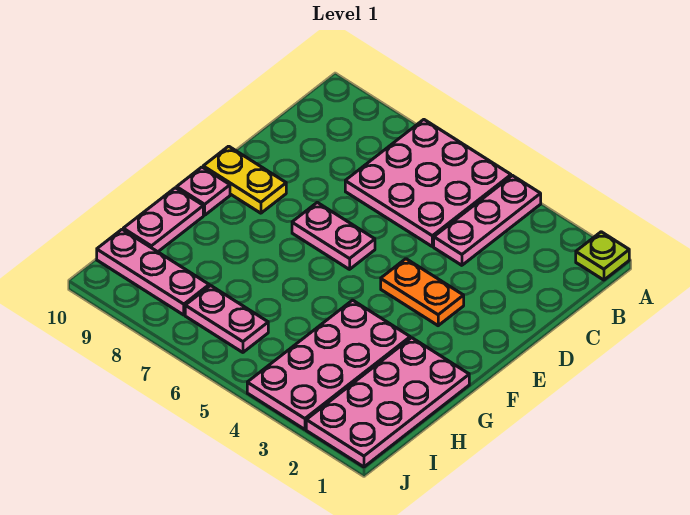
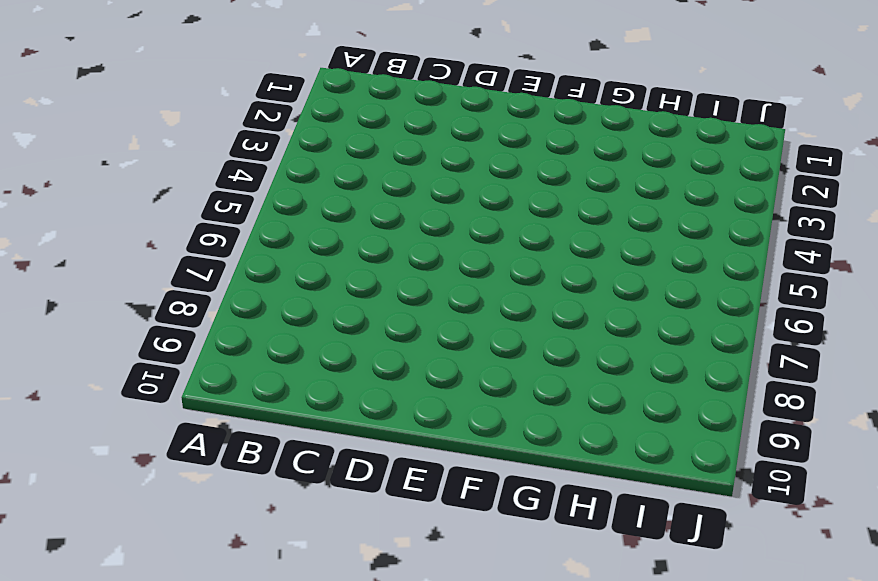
none -> lime 1x1 plate [576,232,629,280]
none -> pink 1x3 plate [434,176,541,265]
none -> pink 3x3 plate [345,120,511,247]

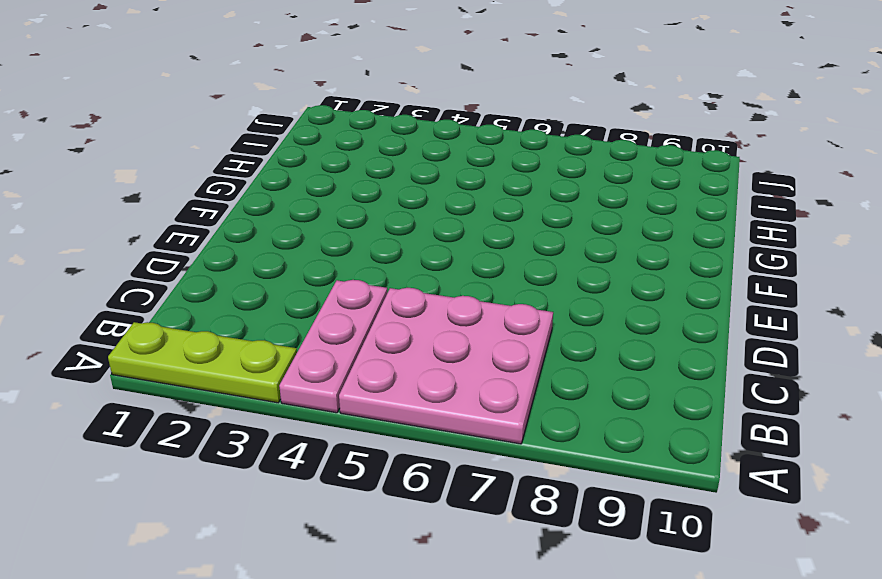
lime 1x3 plate [108,322,297,403] -> lime 1x1 plate [576,232,629,280]
none -> orange 1x2 plate [381,259,464,326]
none -> pink 1x2 plate [292,202,375,269]
none -> yellow 1x2 plate [203,146,286,213]

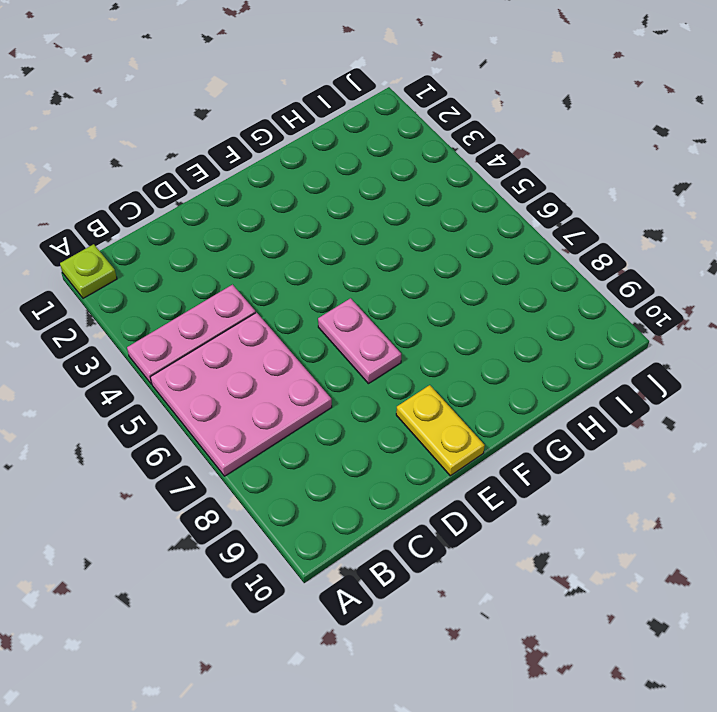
none -> orange 1x2 plate [381,259,464,326]
none -> pink 1x1 plate [177,167,230,215]
none -> pink 2x4 plate [306,338,469,467]

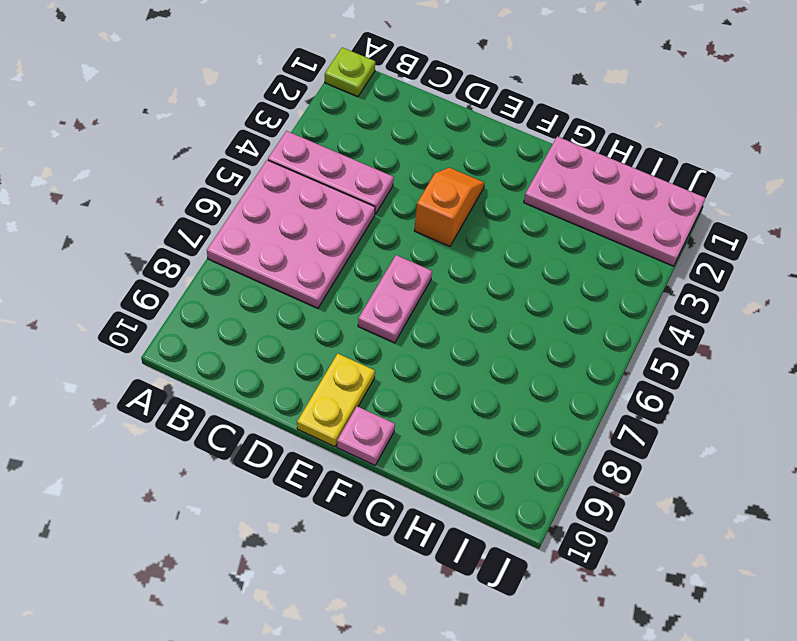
orange 1x2 slope [414,168,485,246] -> orange 1x2 plate [381,259,464,326]
none -> pink 2x4 plate [247,300,410,429]
none -> pink 1x2 plate [123,188,203,252]
none -> pink 1x2 plate [185,286,268,352]

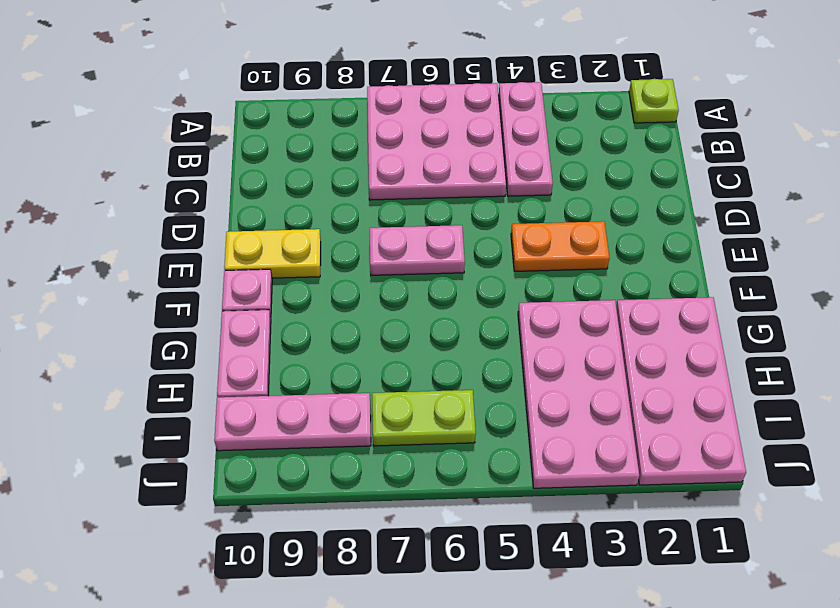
lime 1x2 plate [372,390,476,446] -> pink 1x2 plate [185,286,268,352]

